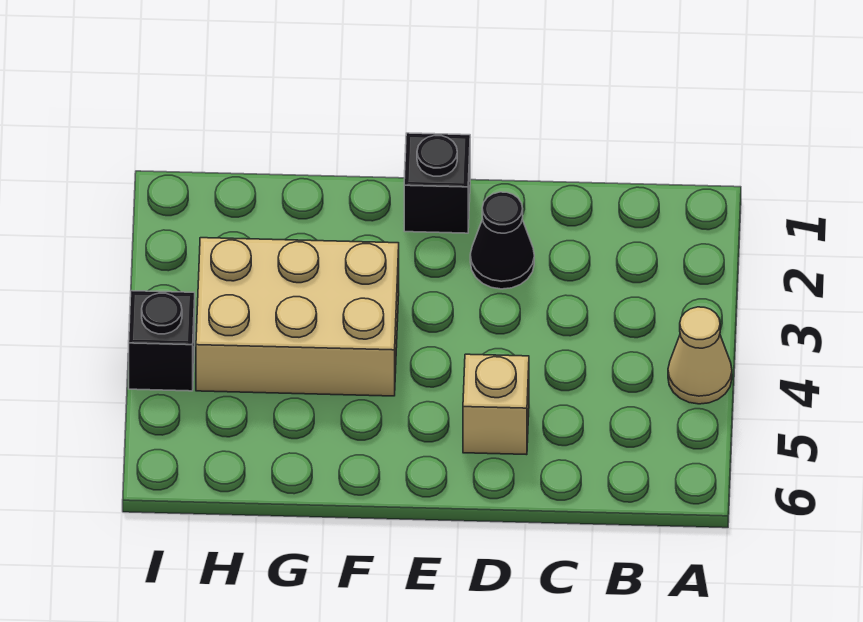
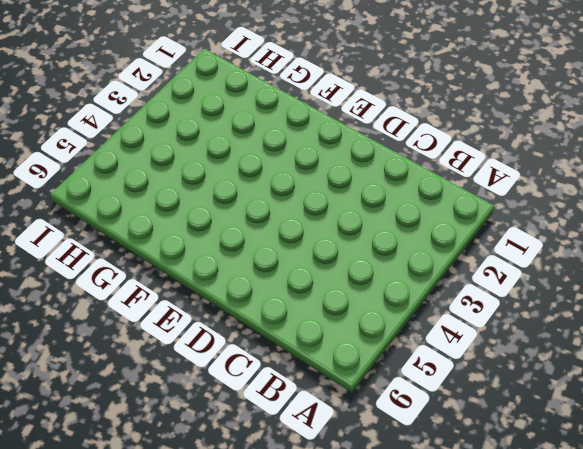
none -> tan 1x1 cone [668,307,732,404]
none -> black 1x1 cone [470,192,534,289]

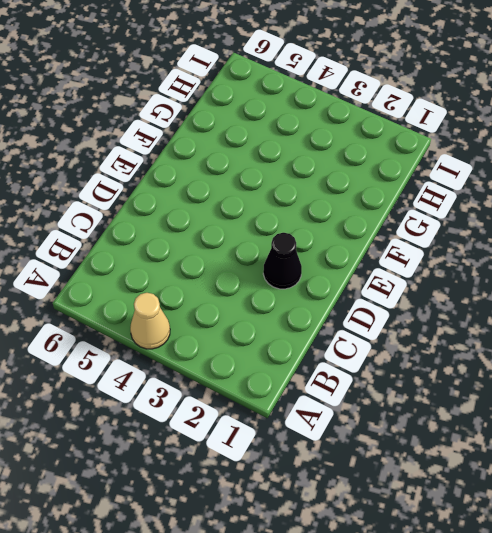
none -> tan 1x1 brick [463,354,529,455]
none -> black 1x1 brick [404,133,470,233]

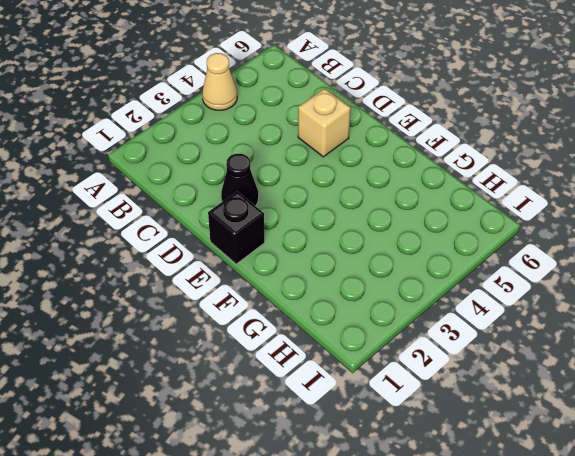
none -> tan 2x3 brick [196,238,399,396]
none -> black 1x1 brick [129,291,195,391]

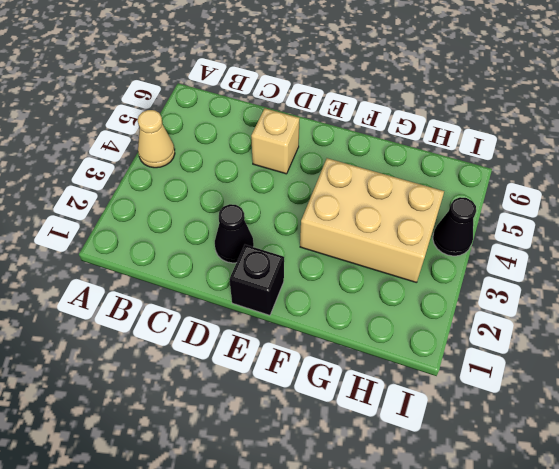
black 1x1 cone [433,197,476,256] -> black 1x1 brick [129,291,195,391]

